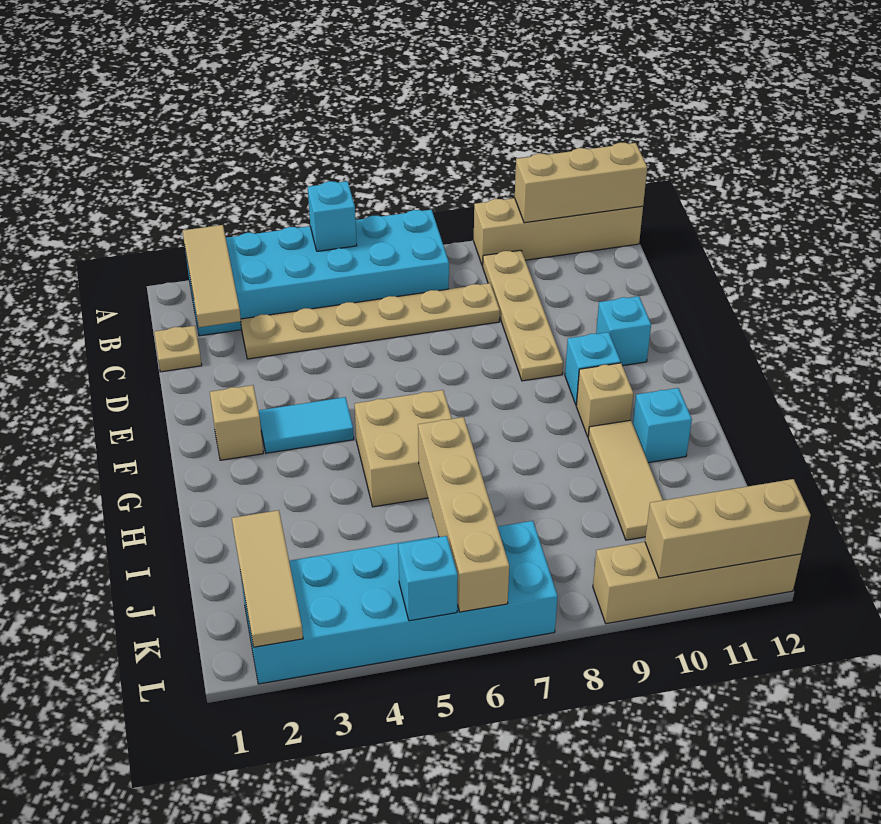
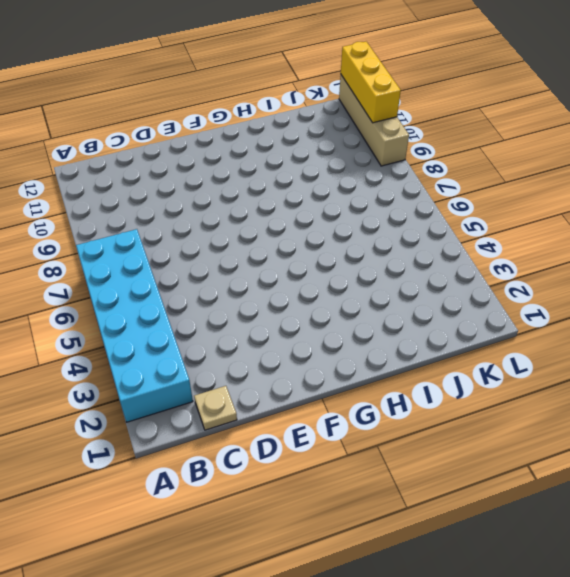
yellow 1x3 brick [341,42,401,123] -> tan 1x3 brick [645,479,811,578]
none -> tan 1x4 brick [474,198,643,266]
none -> tan 1x4 plate [483,250,563,381]
none -> tan 1x6 plate [241,283,500,359]

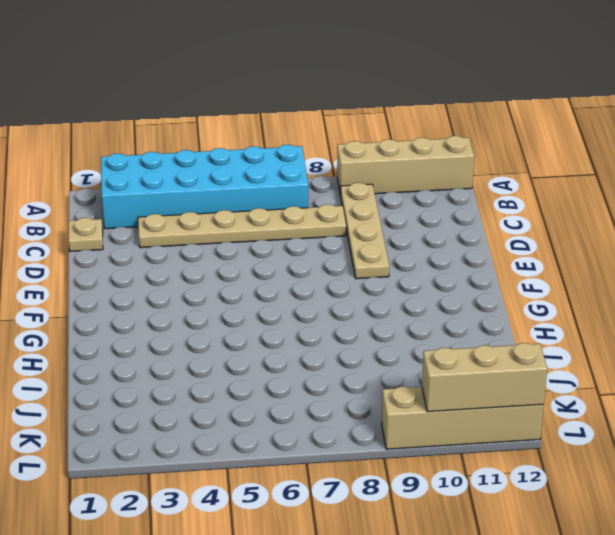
none -> cyan 1x1 brick [596,296,651,366]
none -> tan 1x1 brick [210,385,263,460]
none -> cyan 1x2 tile [258,397,354,453]

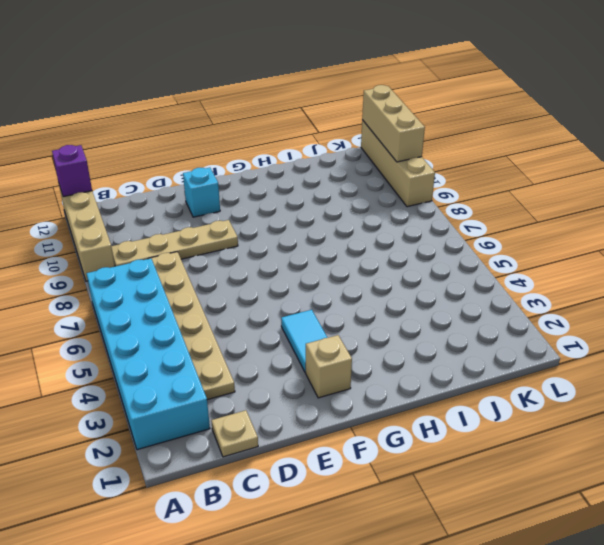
purple 1x1 brick [52,145,92,197] -> tan 1x3 brick [515,143,647,223]
none -> cyan 1x1 brick [565,332,621,405]
none -> tan 2x2 brick [355,390,452,507]
none -> tan 1x1 brick [576,363,633,437]

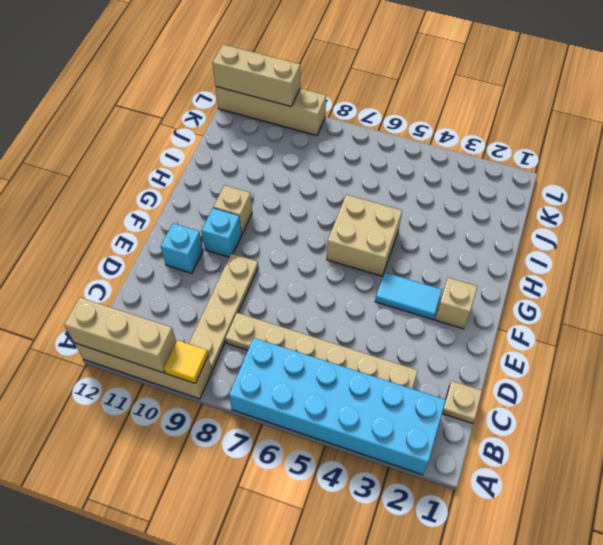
yellow 1x1 tile [164,340,208,383] -> none
none -> tan 1x3 tile [588,420,663,540]
none -> cyan 1x1 brick [633,388,692,463]
none -> cyan 2x6 brick [241,521,558,684]

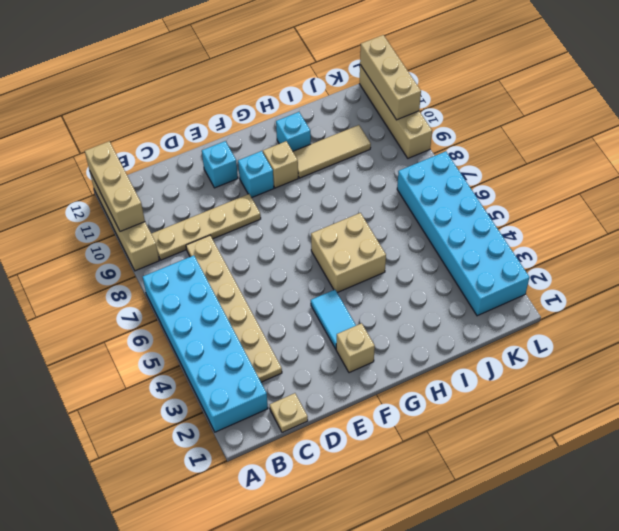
none -> tan 1x3 tile [183,225,241,327]
none -> cyan 1x1 brick [308,181,357,251]
none -> tan 1x4 brick [418,417,509,612]

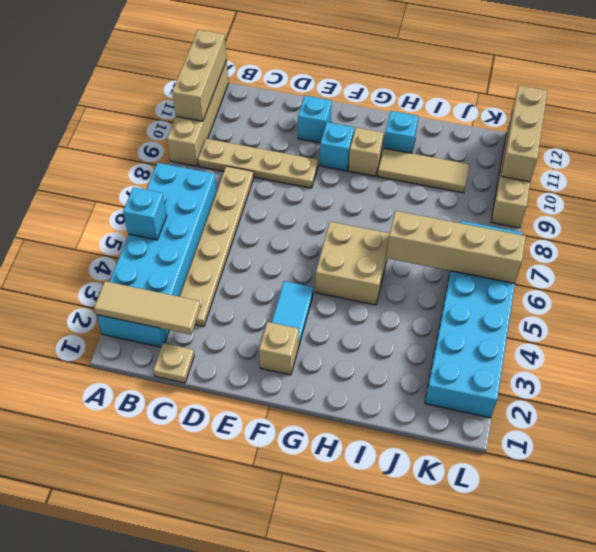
none -> tan 1x3 tile [232,510,303,647]
none -> cyan 1x1 brick [398,536,458,621]

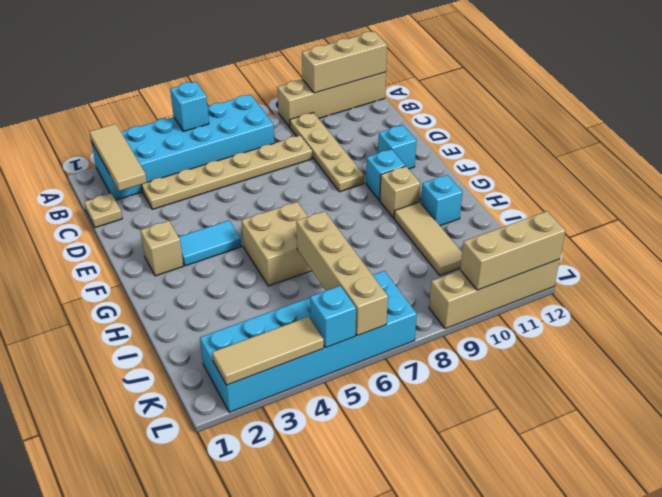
tan 1x3 tile [212,317,324,385] -> tan 1x3 tile turned to [232,510,303,647]

